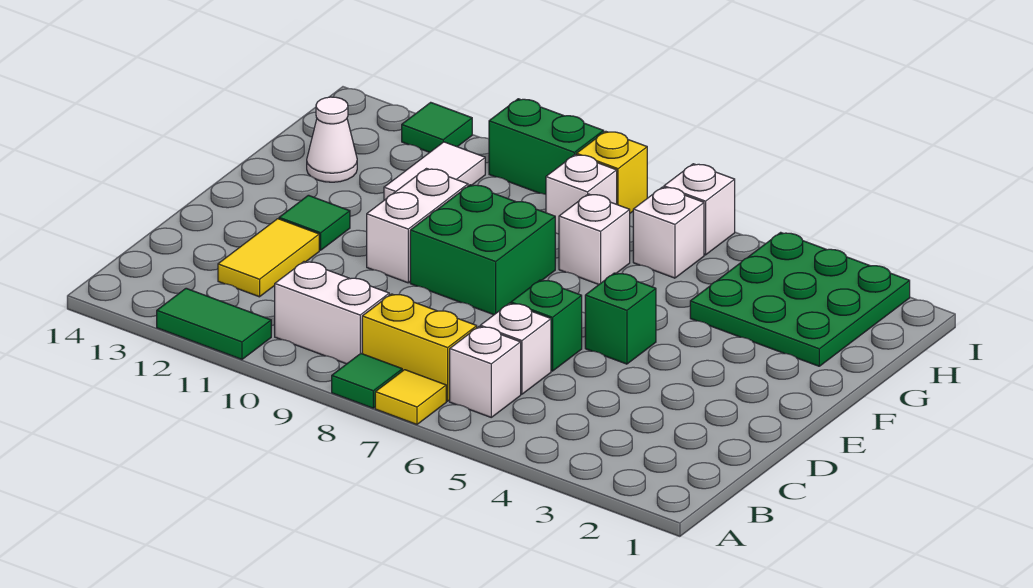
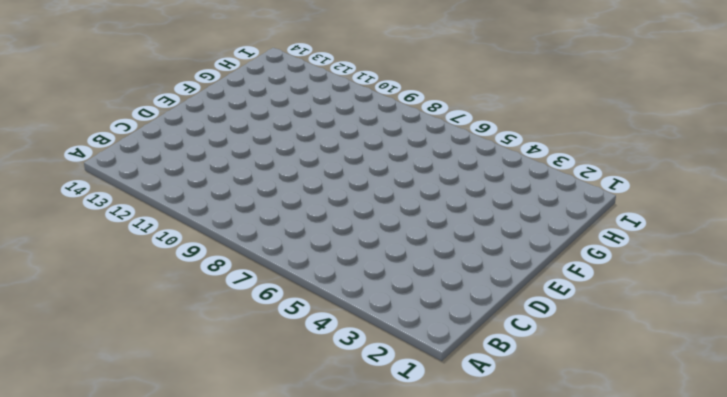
none -> yellow 1x1 tile [375,370,446,424]
none -> green 1x1 tile [332,353,402,408]
none -> green 1x2 tile [157,288,271,359]

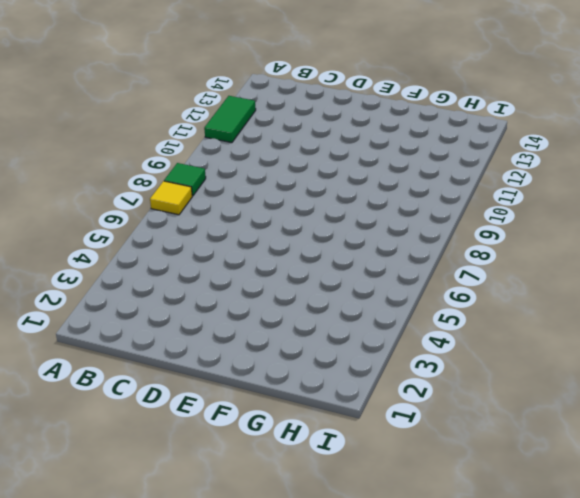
none -> white 1x1 brick [450,327,521,417]
none -> yellow 1x2 brick [362,294,477,401]
none -> white 1x2 brick [275,262,389,364]

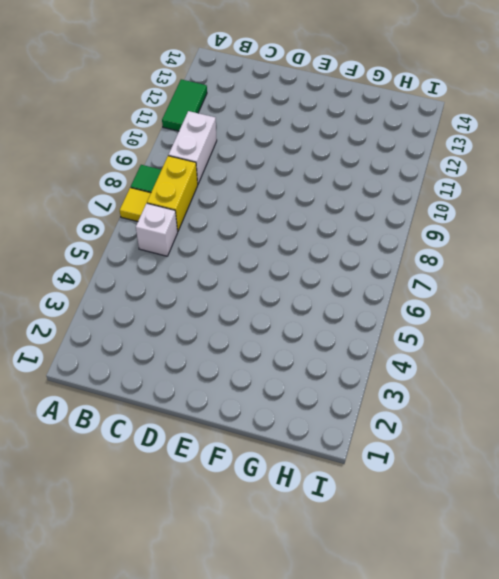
none -> white 1x1 brick [480,303,551,394]
none -> yellow 1x2 tile [218,219,319,297]
none -> green 1x1 brick [511,280,582,371]

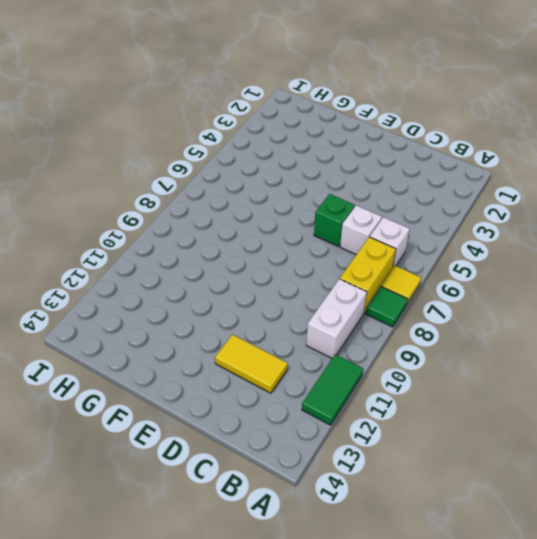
none -> green 1x1 brick [585,273,656,364]
none -> green 2x2 brick [410,185,555,315]
none -> white 1x2 brick [367,169,468,283]

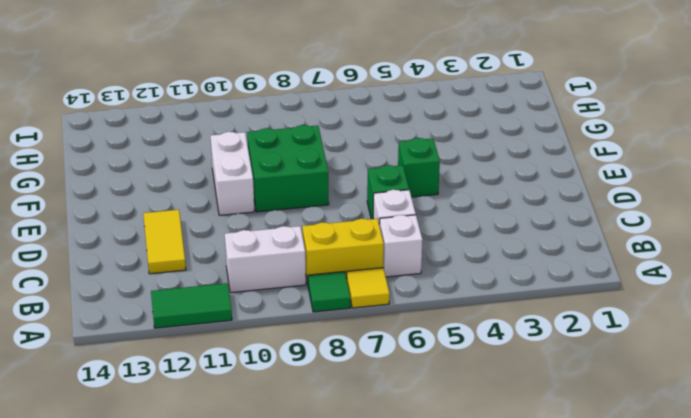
none -> green 1x1 tile [279,195,350,250]
none -> green 3x3 plate [690,232,910,366]
none -> white 1x1 brick [559,194,630,284]

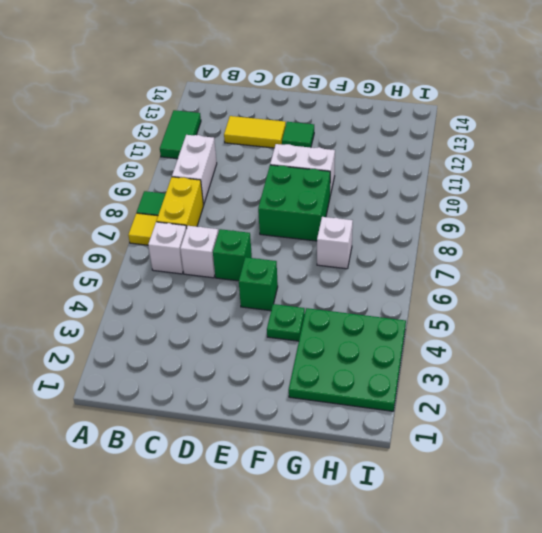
green 1x1 plate [267,304,305,341] -> none
none -> white 1x2 tile [384,142,485,200]
none -> white 1x1 cone [307,97,357,182]
none -> white 1x1 brick [633,187,704,278]

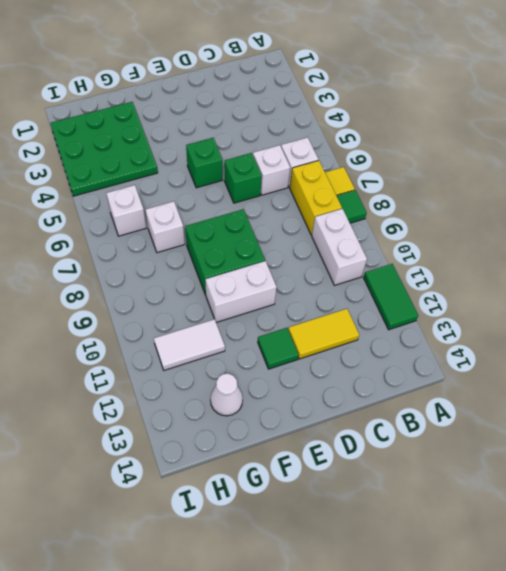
none -> white 1x1 brick [546,155,617,234]
none -> white 1x1 brick [664,164,735,255]
none -> yellow 1x1 brick [577,131,647,213]

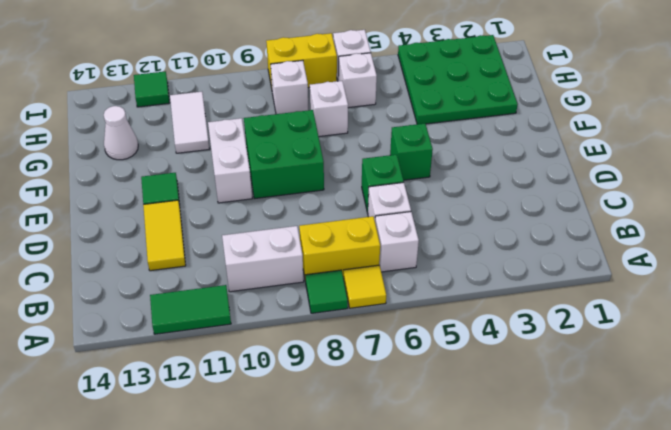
yellow 1x2 brick [266,33,337,88] -> yellow 1x1 brick [577,131,647,213]
none -> green 1x2 brick [489,99,604,194]

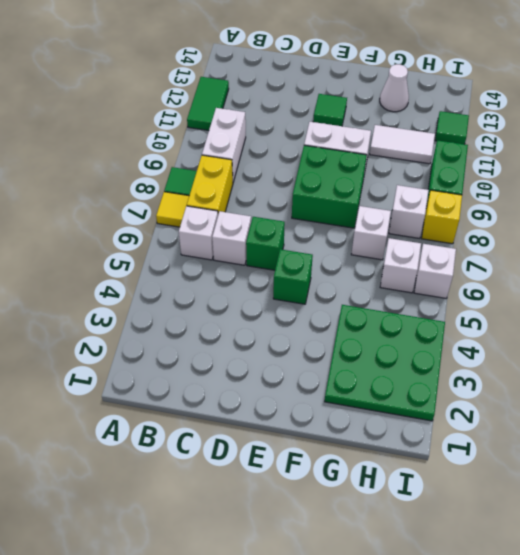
none -> yellow 1x2 tile [218,219,319,297]

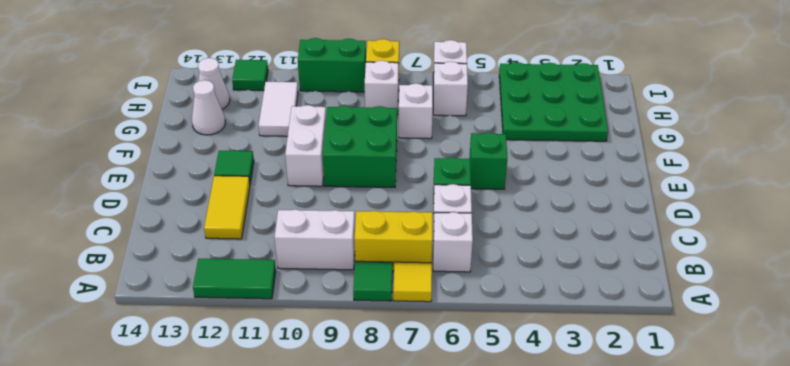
white 1x1 cone [198,58,230,109] -> none

